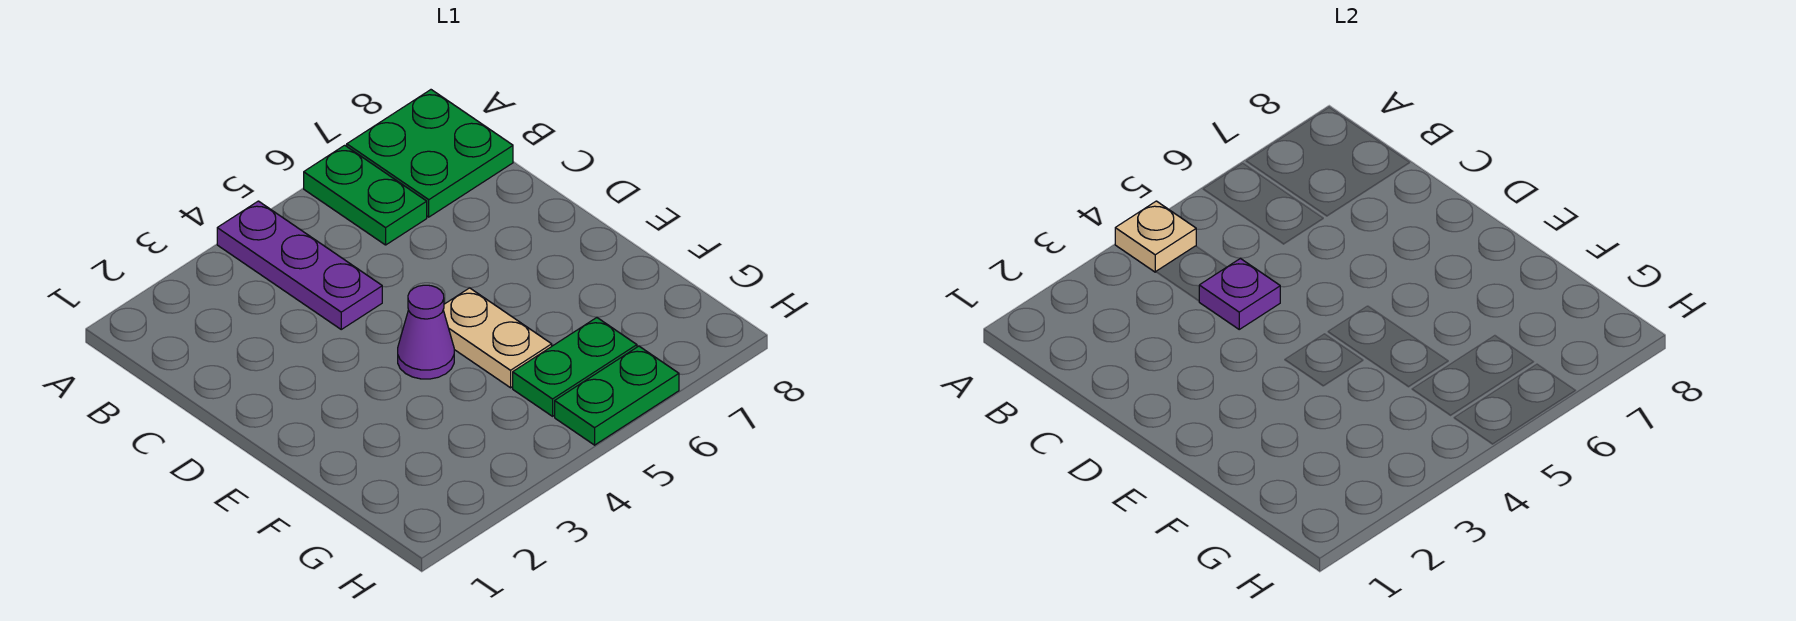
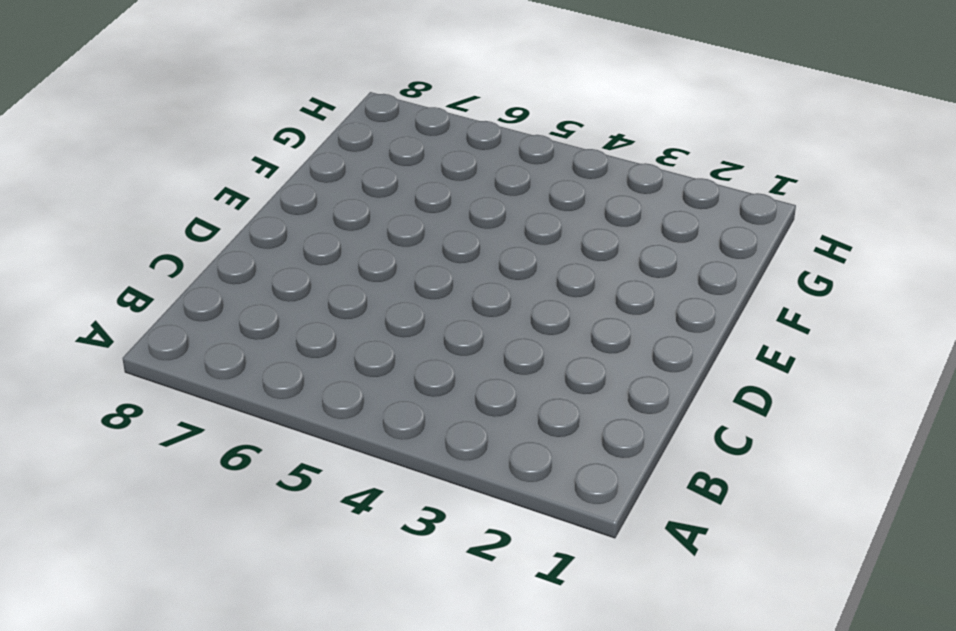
none -> purple 1x3 plate [217,201,382,329]
none -> green 1x2 plate [304,145,427,245]

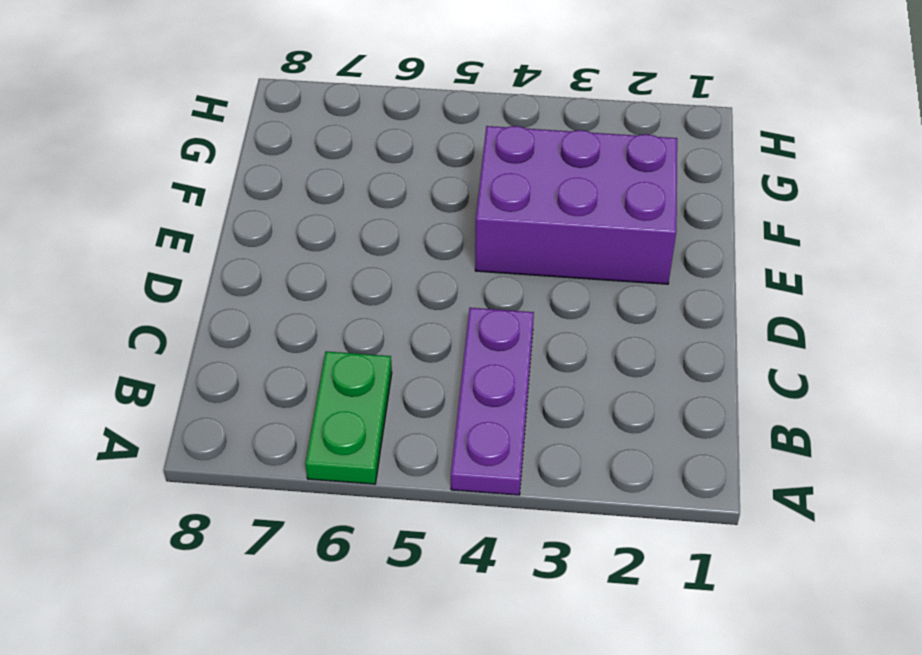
purple 2x3 brick [475,126,677,284] -> purple 1x1 cone [398,285,454,379]
none -> green 2x2 plate [347,90,513,217]
none -> tan 1x2 plate [443,288,552,388]

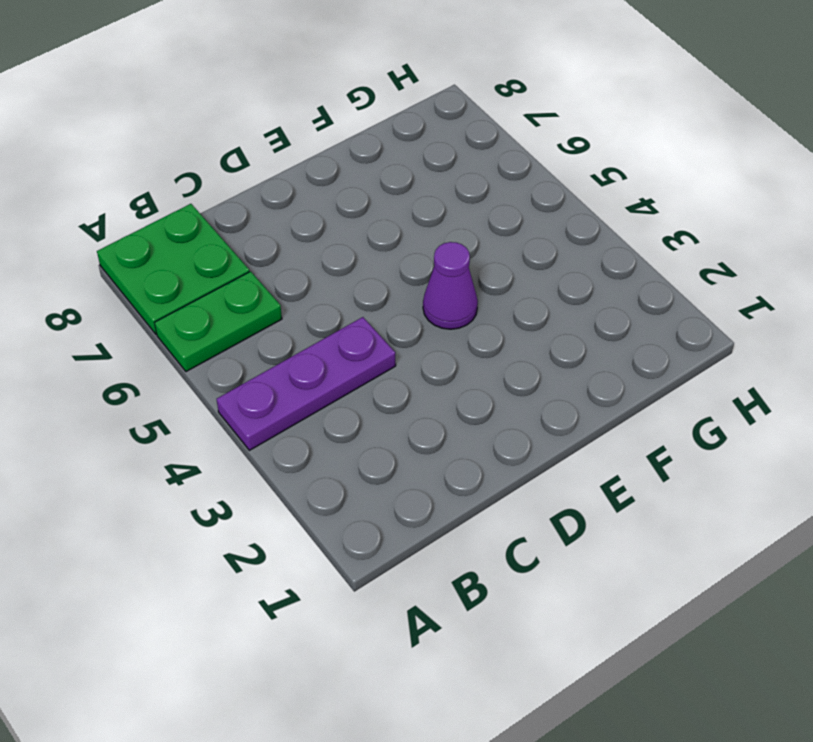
none -> tan 1x2 plate [443,288,552,388]
none -> green 1x2 plate [513,318,637,416]

